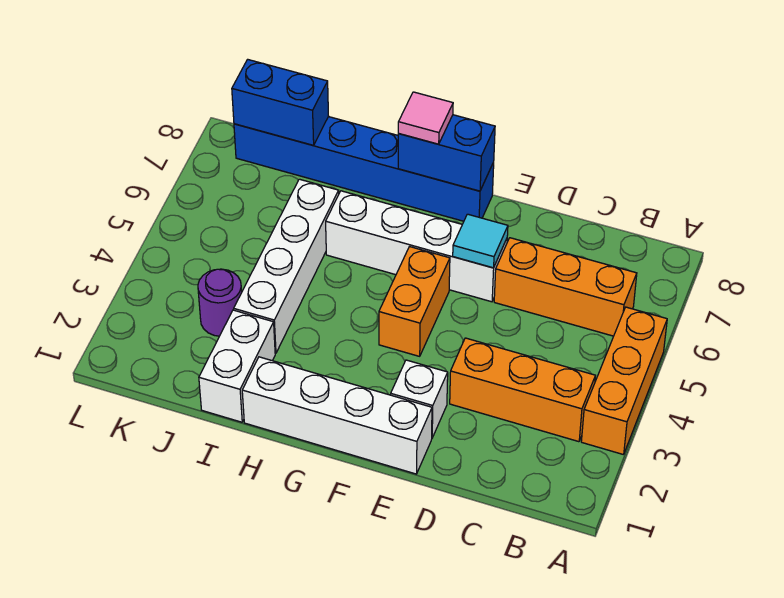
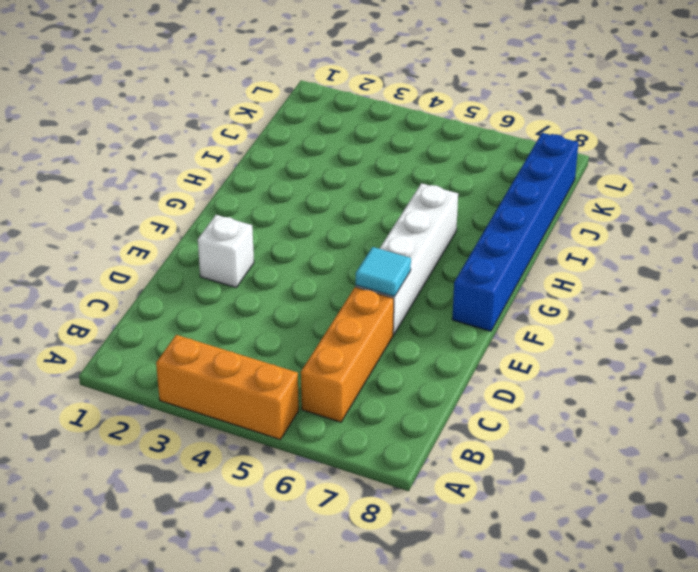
none -> orange 1x3 brick [450,338,595,442]
none -> white 1x4 brick [242,357,432,474]
none -> orange 1x2 brick [379,247,450,356]

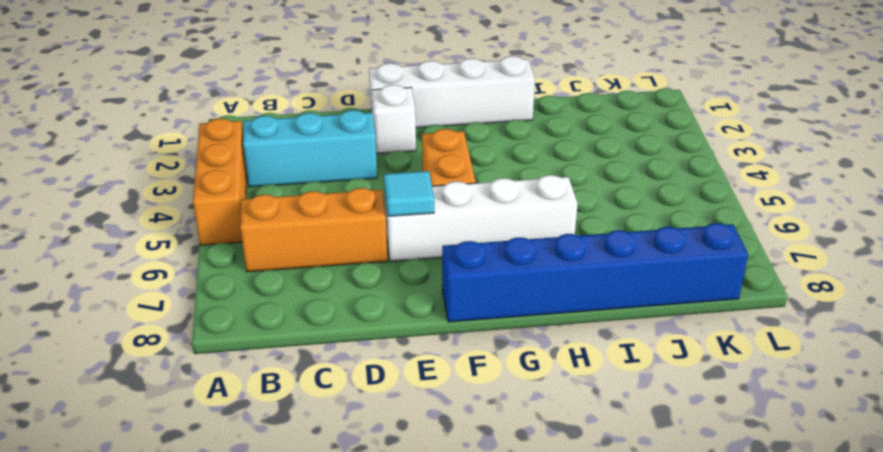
cyan 1x3 brick [243,110,377,187] -> orange 1x3 brick [450,338,595,442]
none -> white 1x2 brick [199,310,275,422]
none -> white 1x4 brick [234,179,339,353]
none -> purple 1x1 round brick [198,269,242,336]

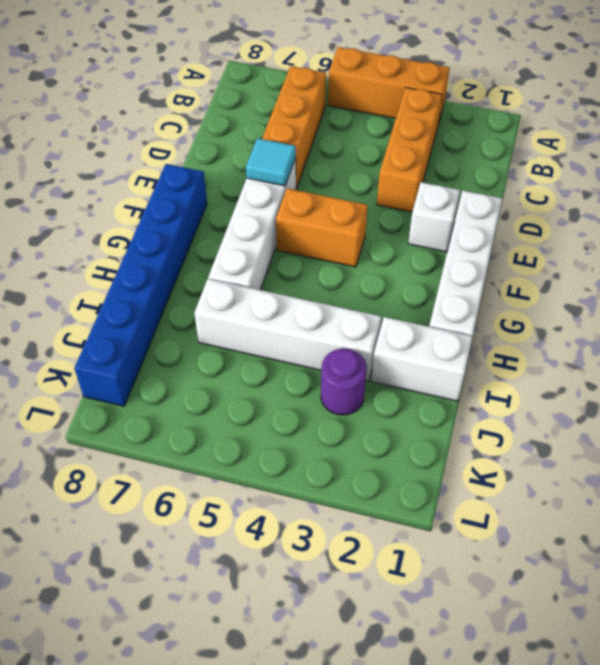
none -> blue 1x2 brick [398,115,495,191]
none -> blue 1x2 brick [232,59,329,145]
none -> pink 1x1 tile [398,92,453,144]

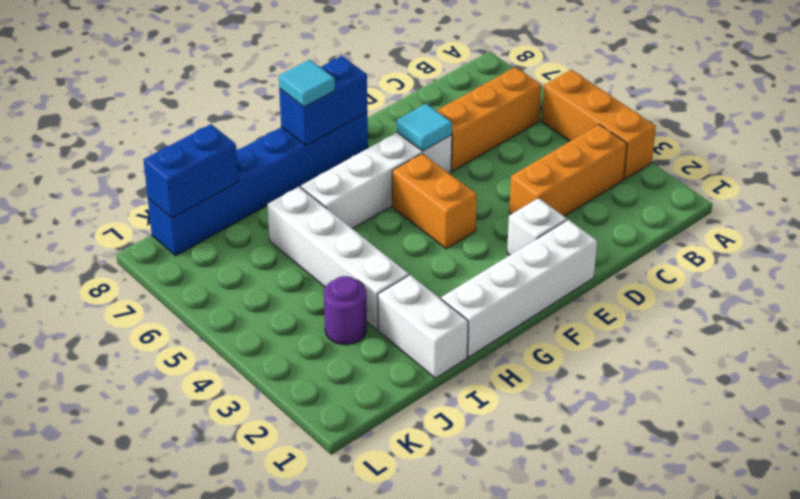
cyan 1x1 tile [279,60,335,107] -> pink 1x1 tile [398,92,453,144]

